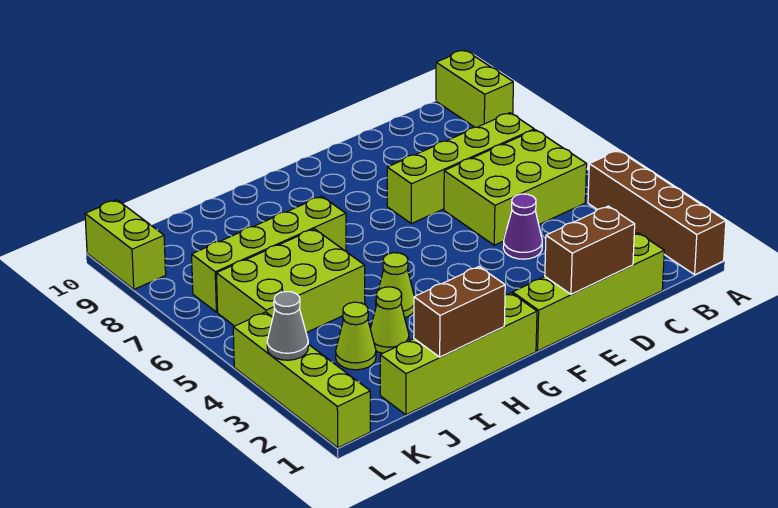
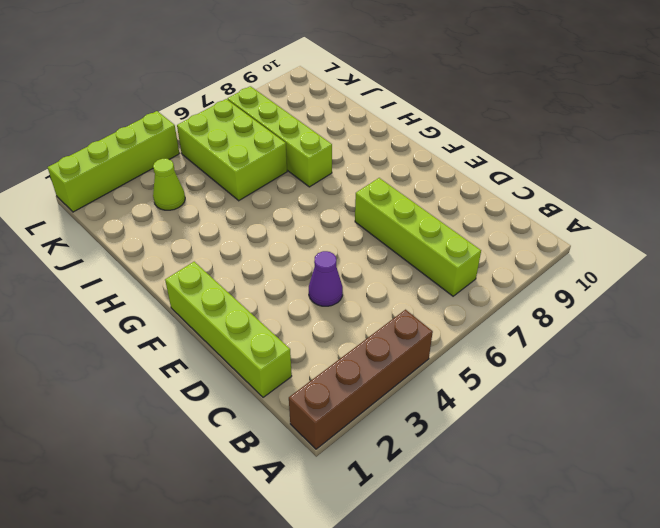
none -> lime 1x2 brick [436,50,513,127]
none -> lime 2x3 brick [444,130,587,245]
none -> lime 1x4 brick [380,293,537,415]

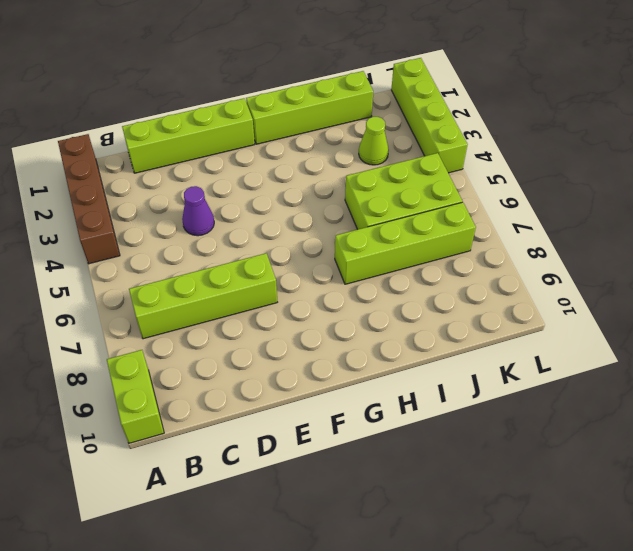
none -> lime 2x3 brick [444,130,587,245]
none -> lime 1x1 cone [376,253,414,317]
none -> lime 1x1 cone [370,287,409,353]

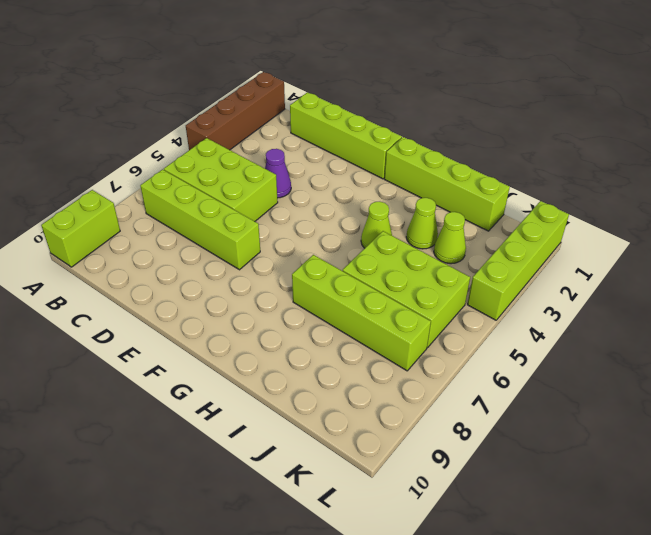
none -> lime 1x2 brick [85,200,166,289]
none -> brown 1x2 brick [545,206,635,294]
none -> brown 1x2 brick [414,267,505,357]

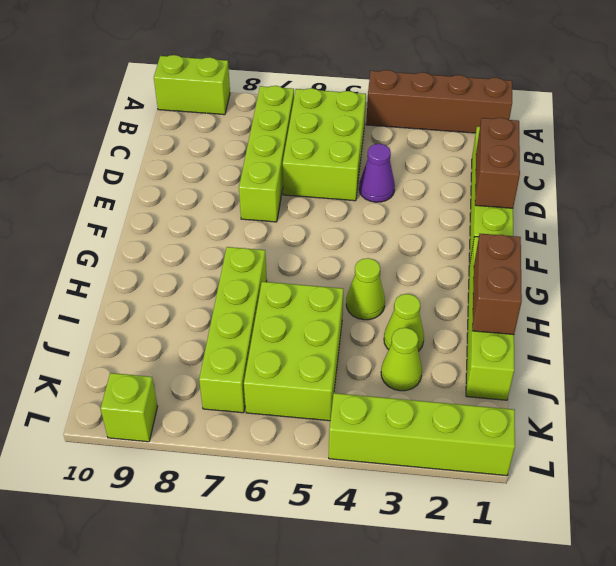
lime 1x1 brick [101,373,158,442] -> lime 1x2 brick [85,200,166,289]
none -> grey 1x1 cone [267,292,308,360]

